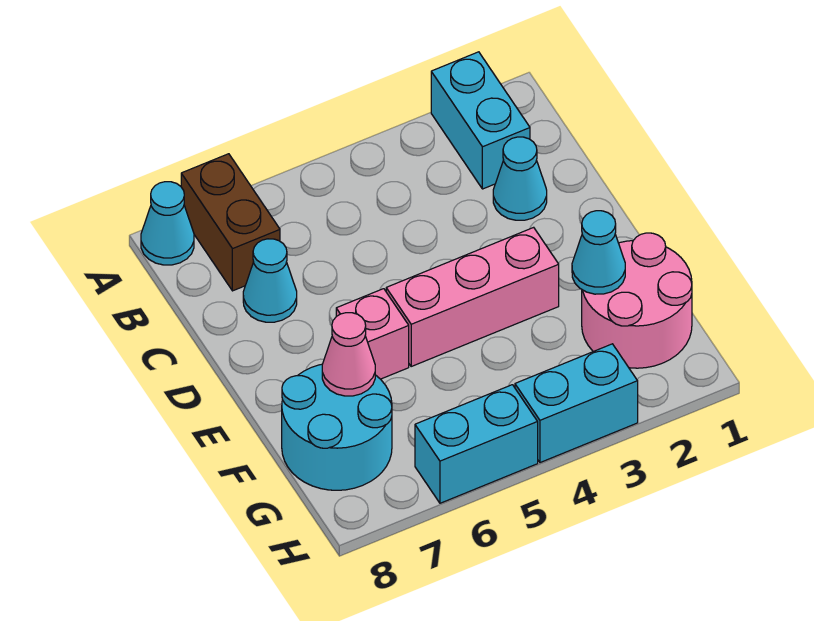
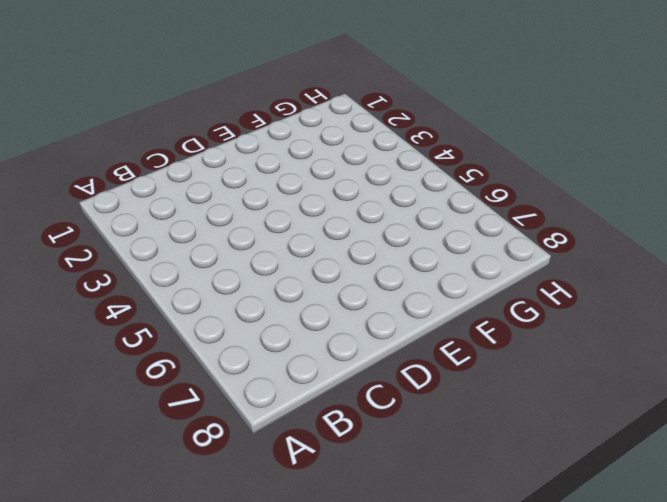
none -> cyan 1x2 brick [431,52,530,189]
none -> brown 1x2 brick [181,154,280,291]
none -> cyan 1x1 cone [141,182,194,265]

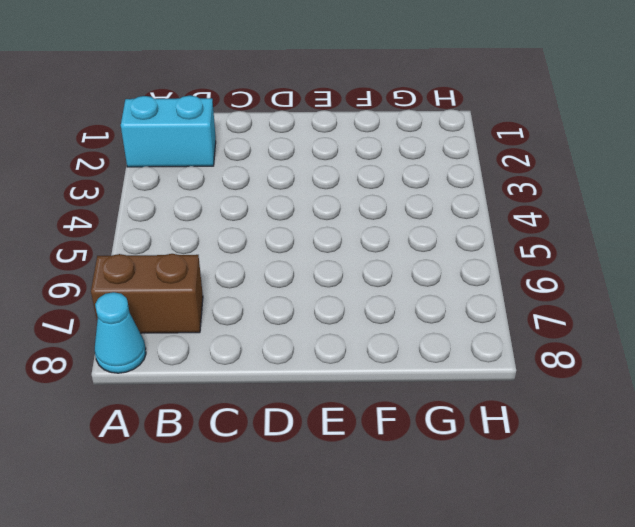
none -> cyan 1x1 cone [493,137,547,220]
none -> cyan 1x1 cone [243,239,297,322]
none -> pink 1x3 brick [386,227,559,366]

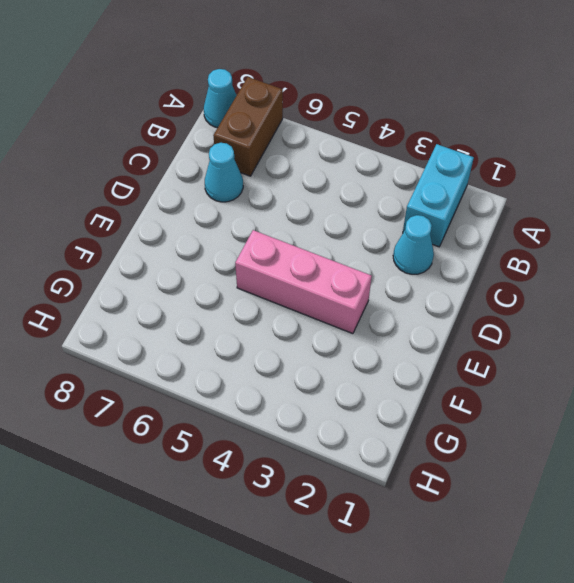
none -> pink 1x1 brick [336,289,409,379]
none -> pink 2x2 round brick [582,233,692,368]
none -> cyan 2x2 round brick [282,364,392,490]

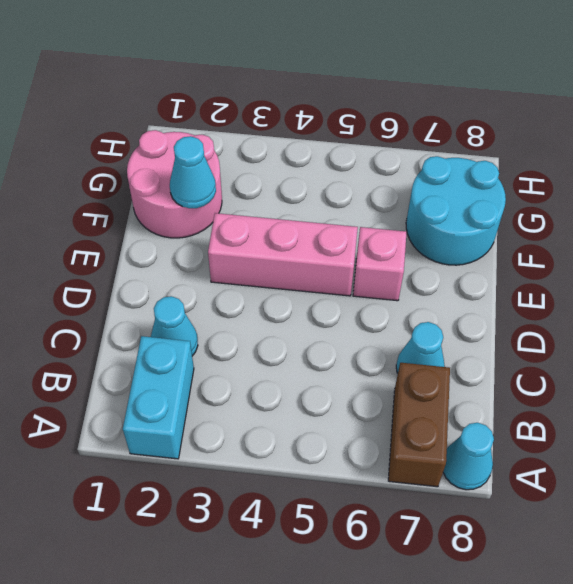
none -> cyan 1x2 brick [515,344,638,463]
none -> cyan 1x2 brick [415,385,538,503]
none -> pink 1x1 cone [322,313,375,396]

